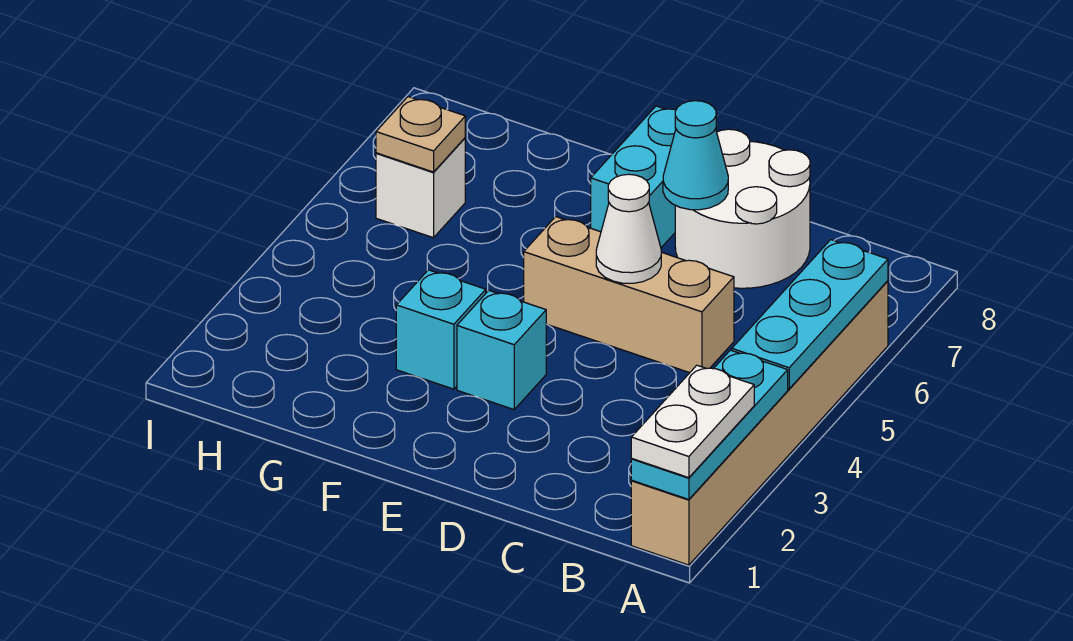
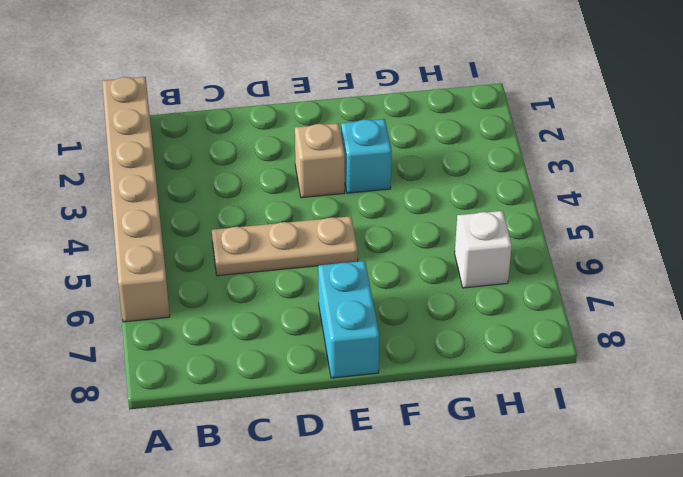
tan 1x3 plate [212,216,358,276] -> tan 1x3 brick [524,217,734,373]
tan 1x1 brick [295,123,345,198] -> cyan 1x1 brick [457,291,546,409]
none -> white 2x2 round brick [675,129,810,288]
none -> cyan 1x3 plate [631,350,788,500]
none -> cyan 1x3 plate [732,240,888,389]

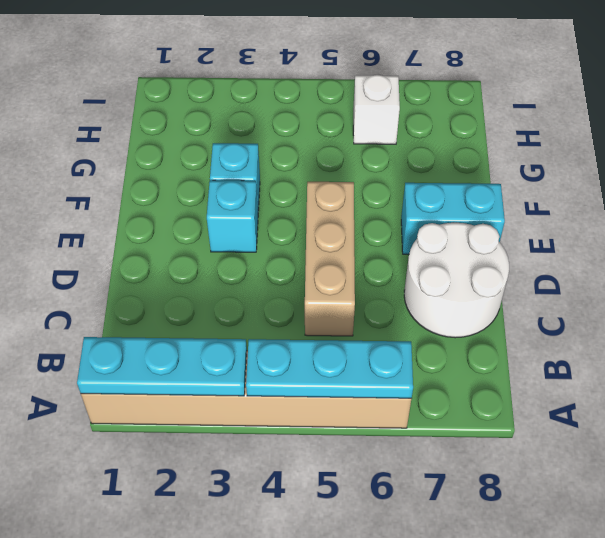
none -> white 1x1 cone [596,174,661,283]
none -> cyan 1x1 cone [663,101,728,210]
none -> tan 1x1 plate [376,97,465,172]

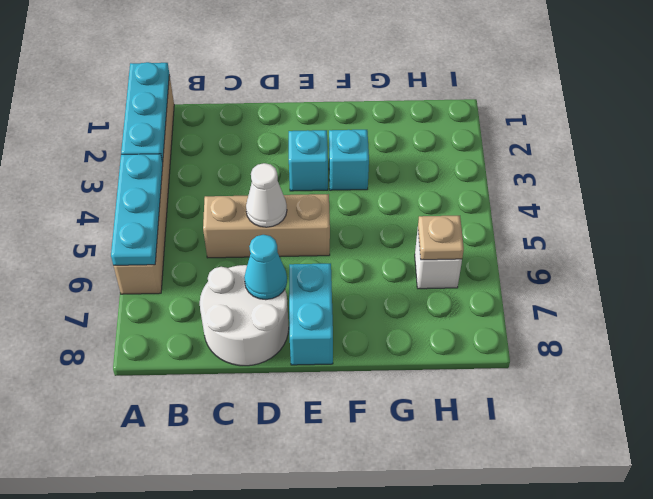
none -> white 1x2 plate [631,365,754,478]

